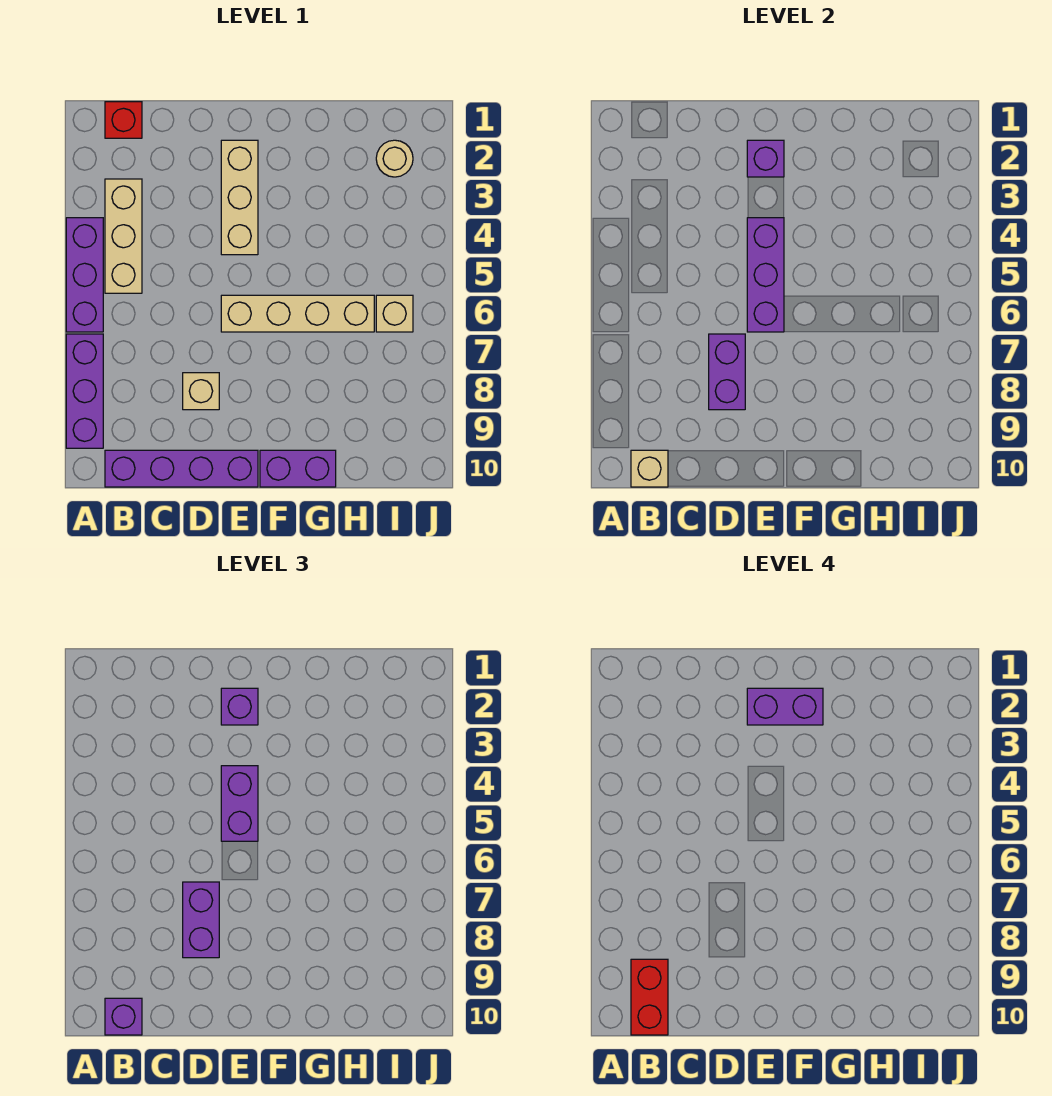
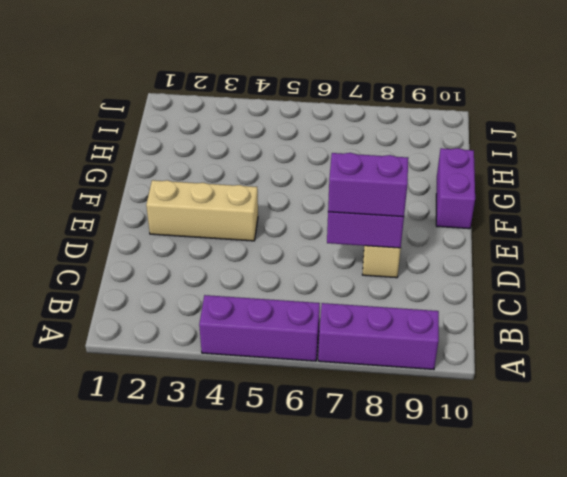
none -> red 1x1 brick [105,102,142,138]
none -> tan 1x3 brick [105,179,142,293]
none -> purple 1x4 brick [105,450,258,487]

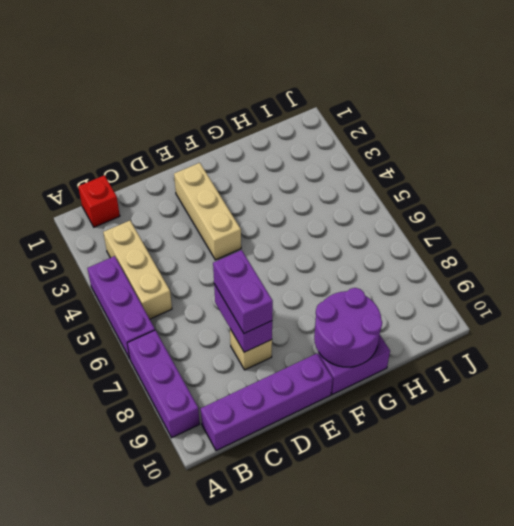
purple 2x2 round brick [314,288,382,367] -> none
none -> tan 1x4 brick [221,295,374,332]
none -> tan 1x1 round brick [376,140,413,177]
none -> tan 1x1 brick [376,295,413,332]

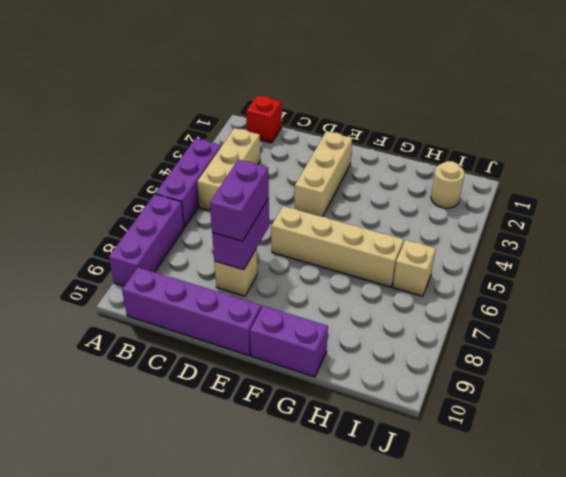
none -> tan 1x1 brick [631,450,668,487]
none -> purple 1x1 brick [747,140,784,177]
none -> purple 1x3 brick [747,218,784,332]

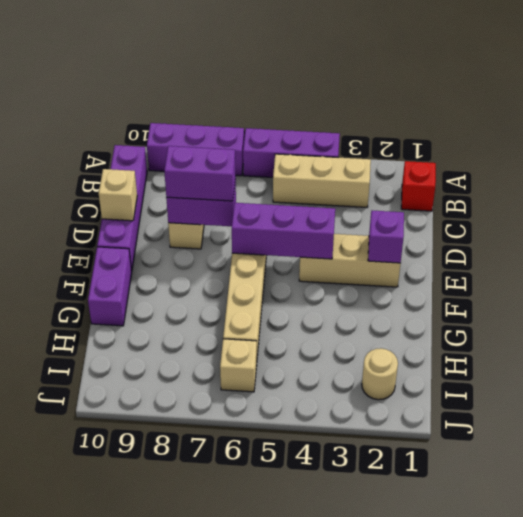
tan 1x1 brick [99,169,137,221] -> tan 1x1 brick moved to [631,450,668,487]
none -> purple 1x1 brick [105,998,142,1035]
none -> purple 1x1 brick [221,688,258,725]
none -> purple 1x2 brick [221,766,258,841]

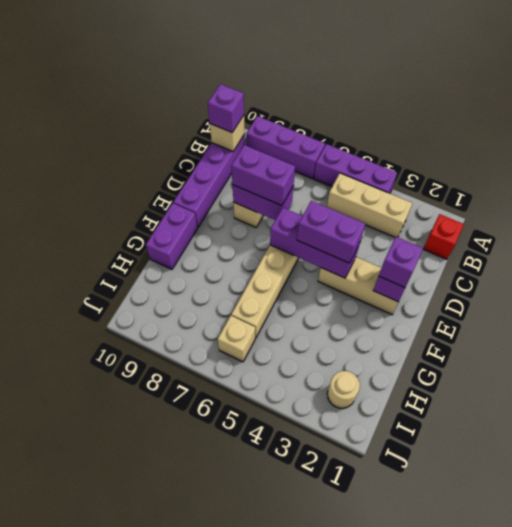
none -> red 1x2 brick [631,959,668,1035]
none -> purple 1x2 brick [747,688,823,725]

